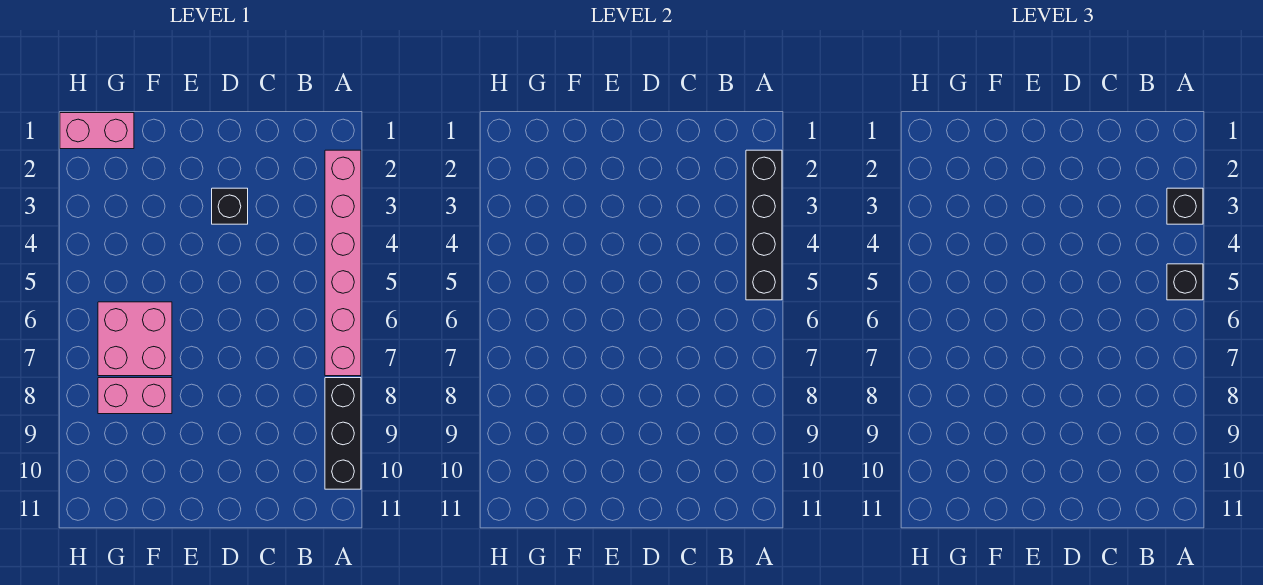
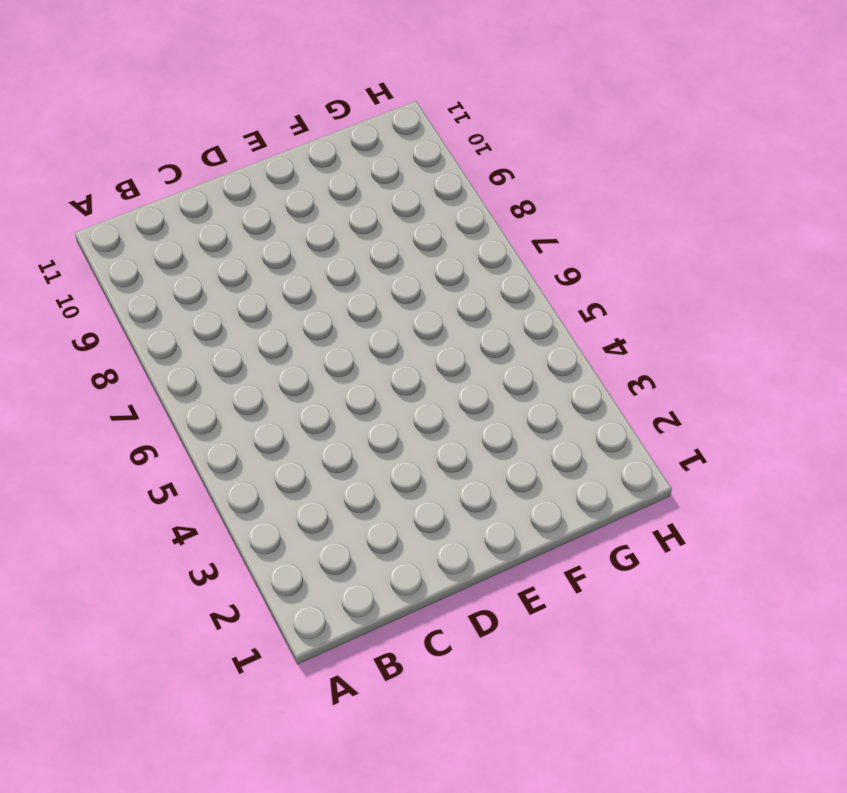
none -> pink 1x6 brick [325,150,361,376]
none -> black 1x3 brick [325,378,361,489]

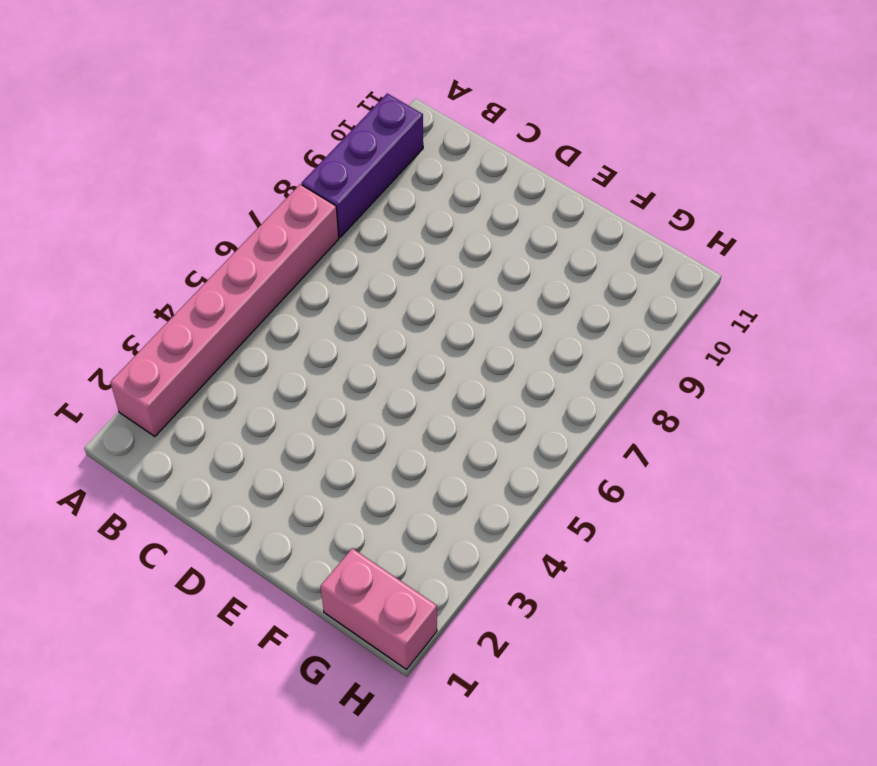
purple 1x3 brick [302,93,423,237] -> black 1x3 brick [325,378,361,489]
none -> black 1x1 brick [212,188,248,224]
none -> pink 2x2 brick [98,302,172,376]

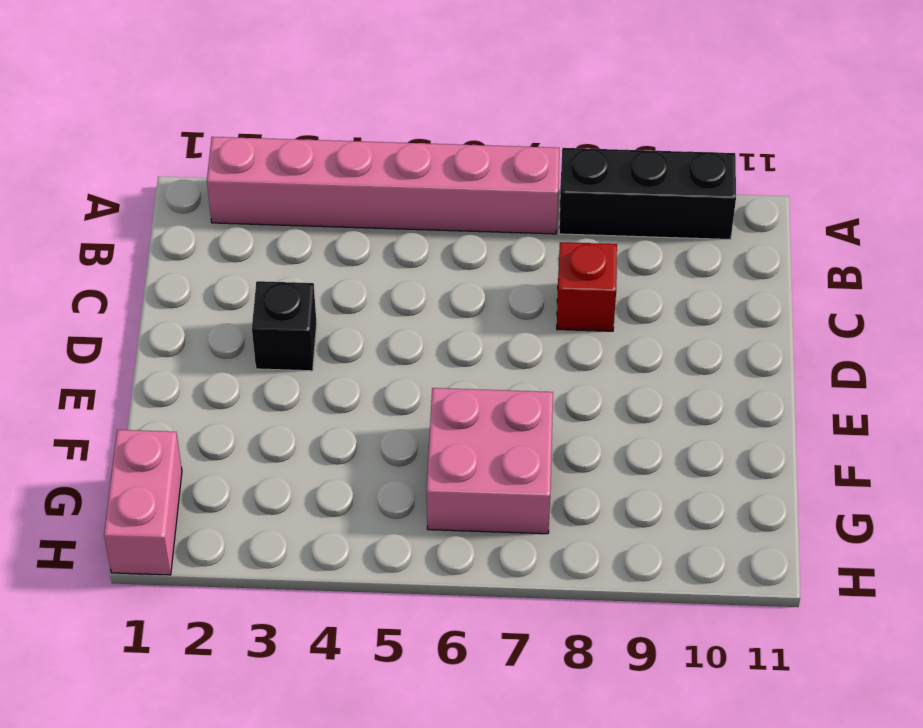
red 1x1 brick [557,242,617,331] -> none
none -> pink 1x2 brick [98,378,172,414]
none -> black 1x4 brick [746,150,782,300]

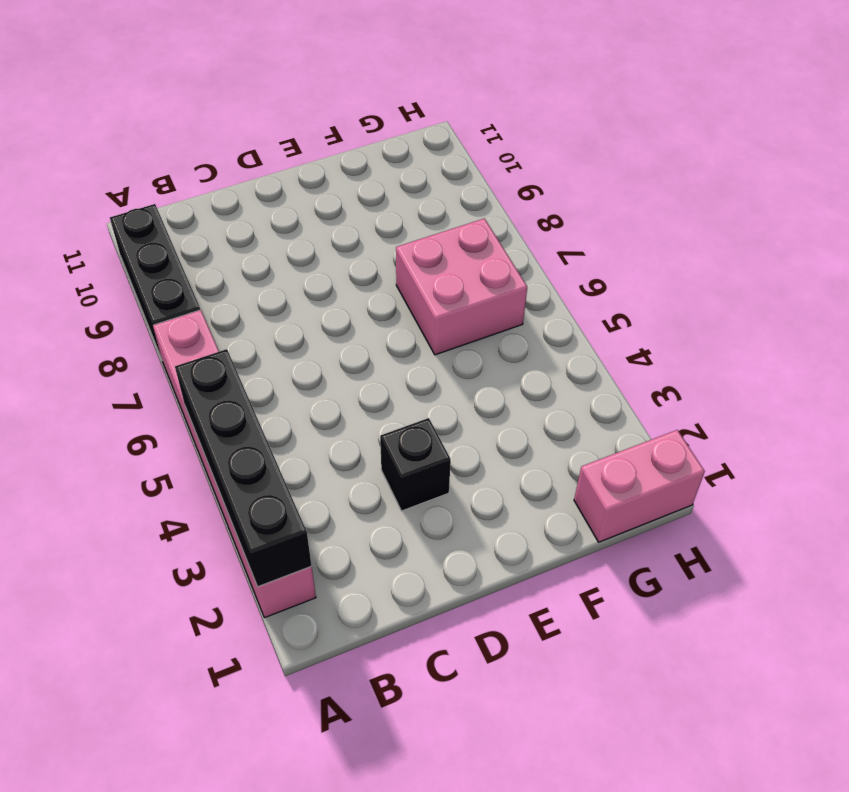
none -> pink 1x2 brick [98,378,172,414]
none -> black 1x1 brick [1167,188,1203,224]

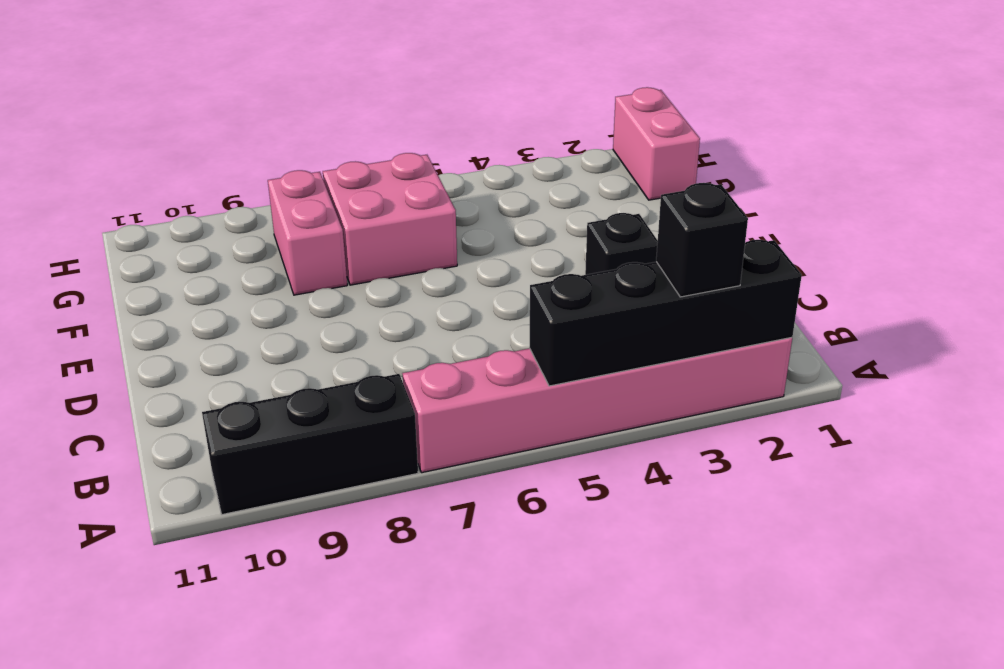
none -> black 1x1 brick [1167,264,1203,300]

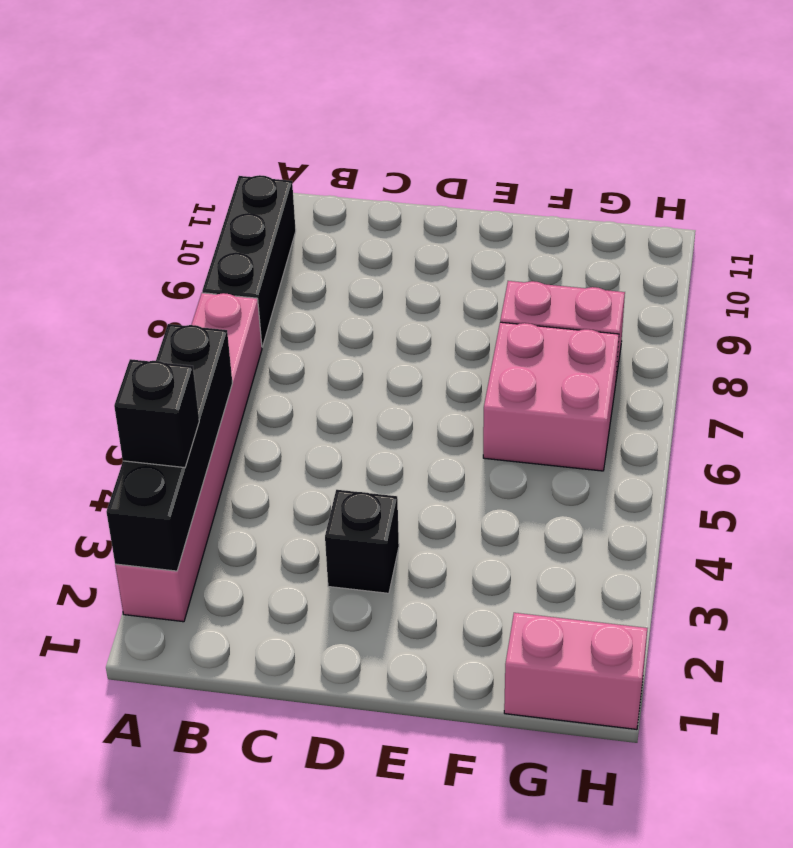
none -> black 1x1 brick [1167,264,1203,300]

